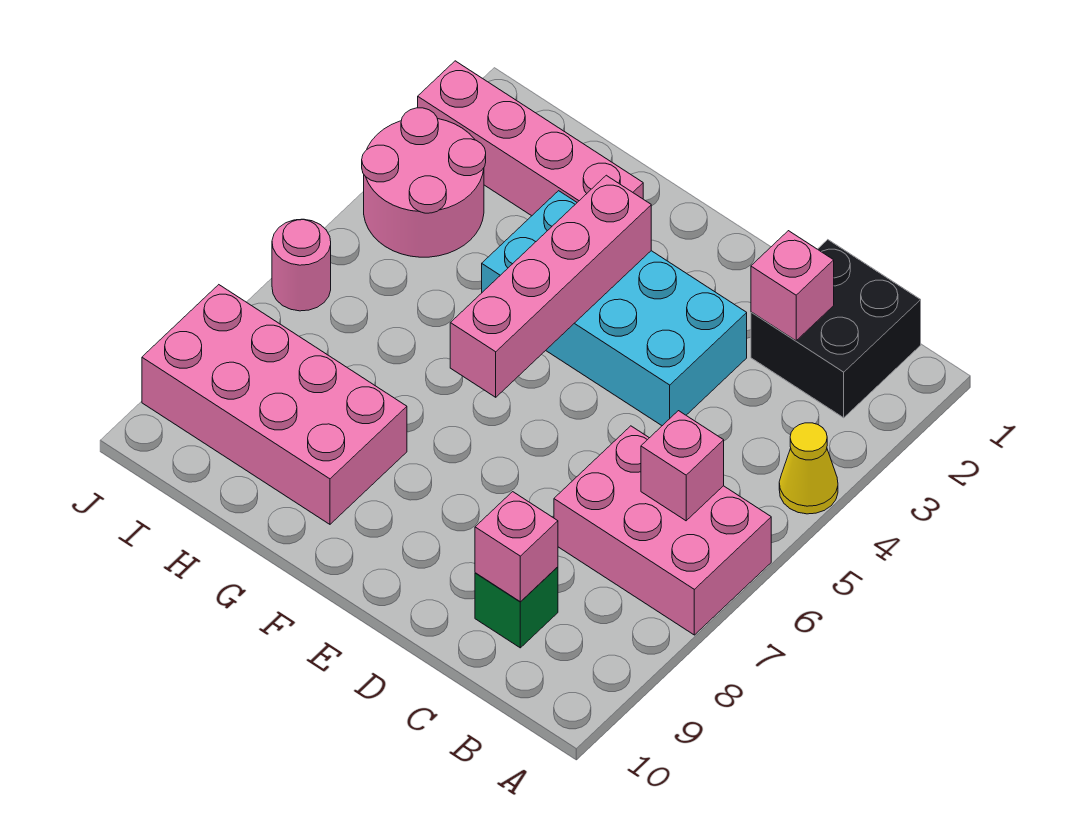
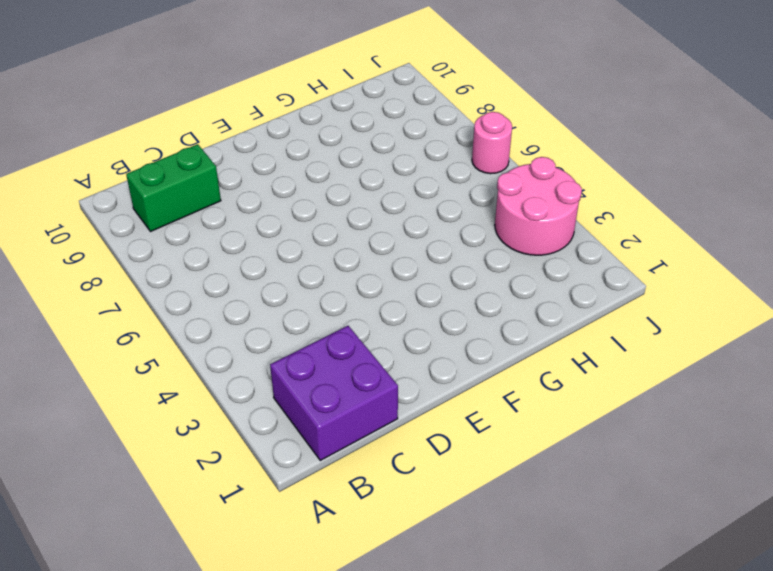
purple 2x2 brick [270,326,398,460] -> black 2x2 brick [751,240,921,418]
green 1x2 brick [126,144,221,232] -> green 1x1 brick [475,567,558,648]
none -> yellow 1x1 cone [779,423,838,514]
none -> pink 2x3 brick [554,426,771,635]
none -> cyan 2x4 brick [482,191,747,426]

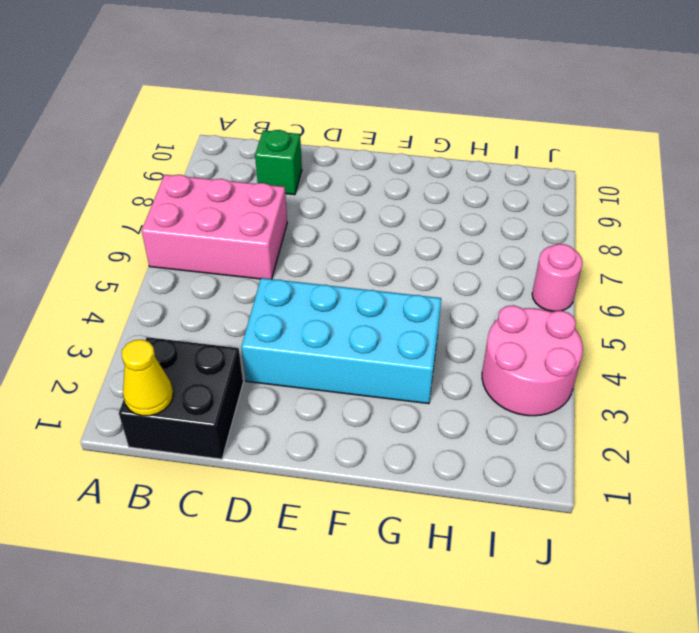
yellow 1x1 cone [122,339,173,416] -> yellow 1x1 cone moved to [779,423,838,514]
none -> pink 1x4 brick [418,61,643,216]
none -> pink 2x4 brick [142,285,407,524]
none -> pink 1x1 brick [641,411,724,521]

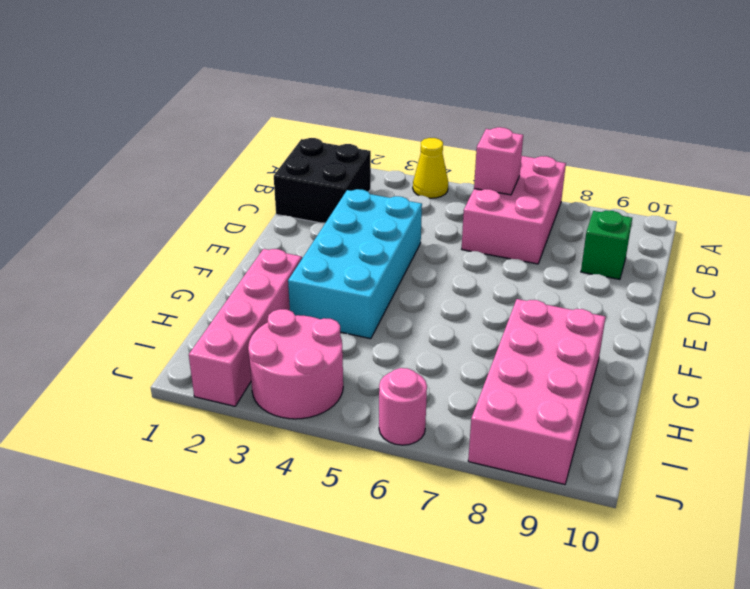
none -> pink 1x1 brick [751,231,834,341]
none -> pink 1x1 brick [475,492,558,602]
none -> pink 1x4 brick [450,175,651,397]

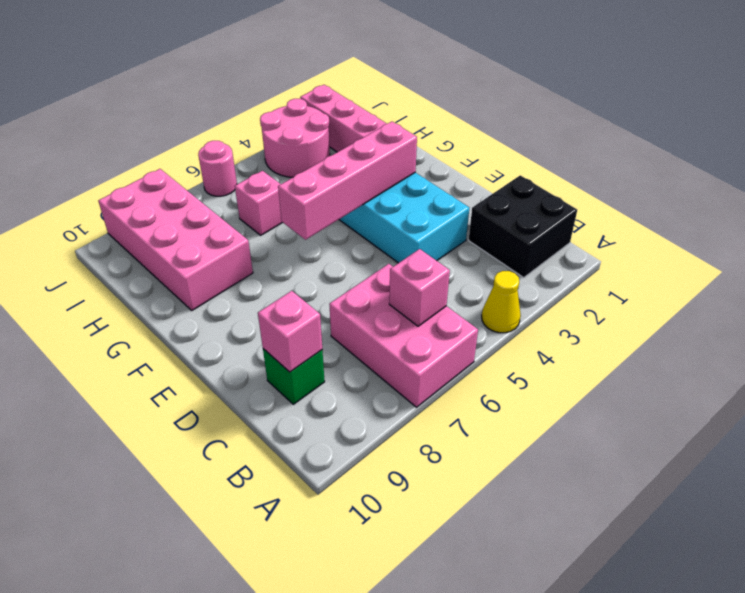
pink 1x1 brick [235,171,283,235] -> pink 1x1 brick moved to [751,231,834,341]

